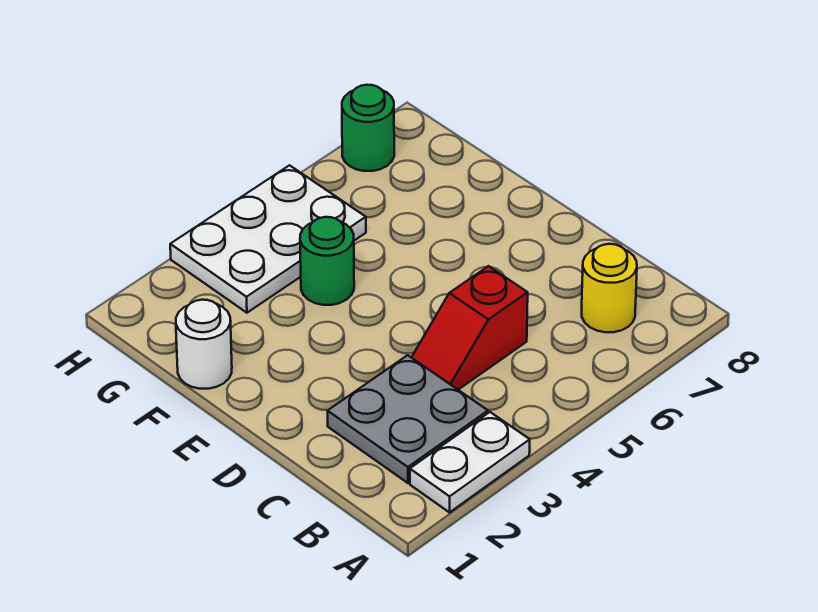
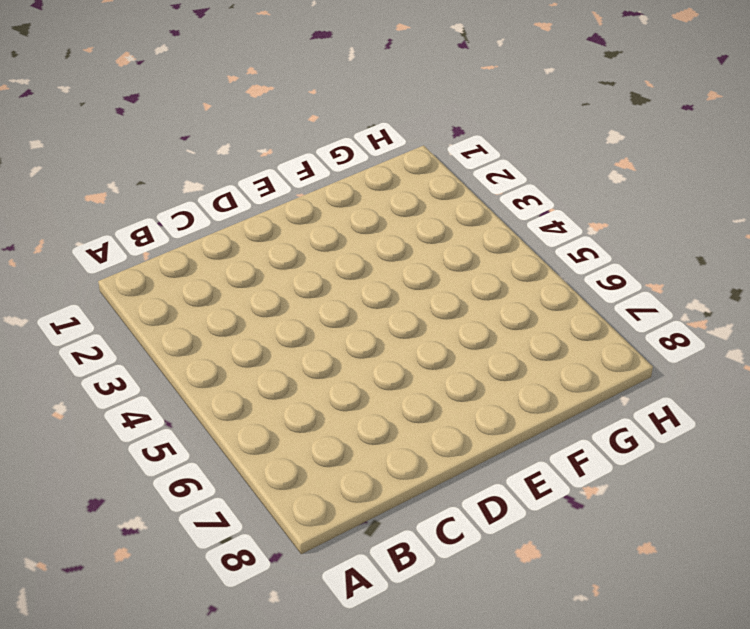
none -> white 1x2 plate [410,412,530,512]
none -> grey 2x2 plate [328,355,488,483]

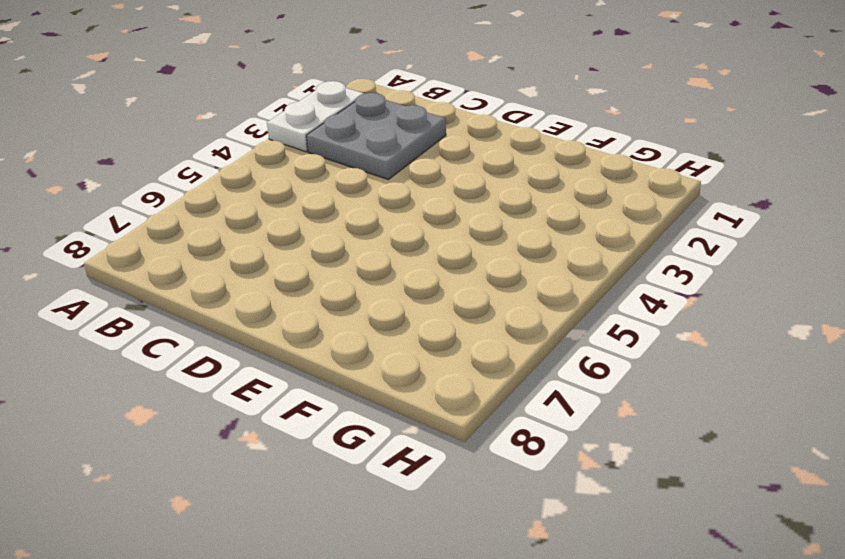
none -> yellow 1x1 round brick [582,244,637,332]
none -> red 1x2 slope [411,266,528,390]

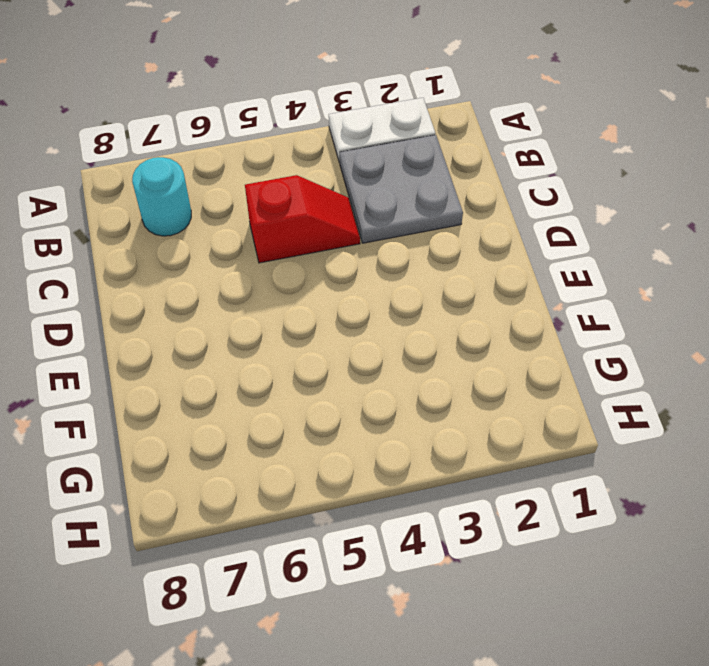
cyan 1x1 round brick [132,157,191,236] -> yellow 1x1 round brick [582,244,637,332]
none -> white 1x1 round brick [176,300,232,389]
none -> green 1x1 round brick [300,217,354,305]

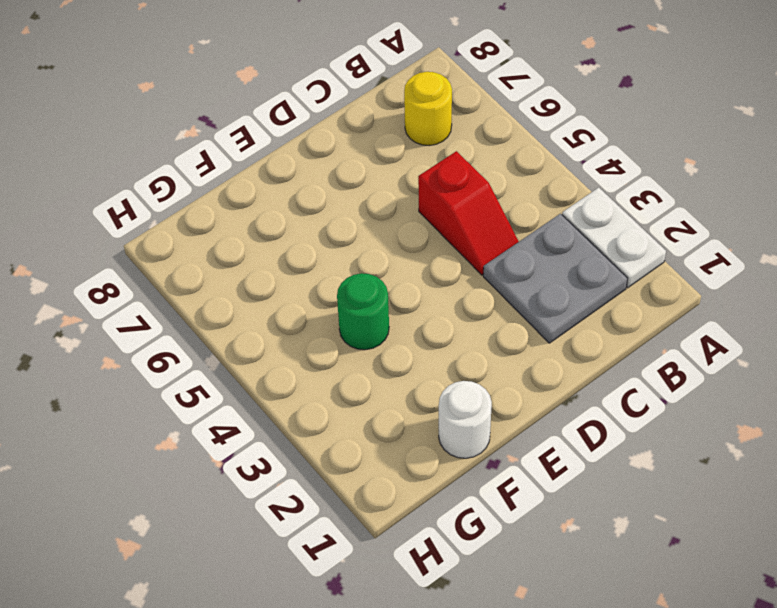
none -> white 2x3 plate [170,165,366,313]
none -> green 1x1 round brick [342,85,394,171]

